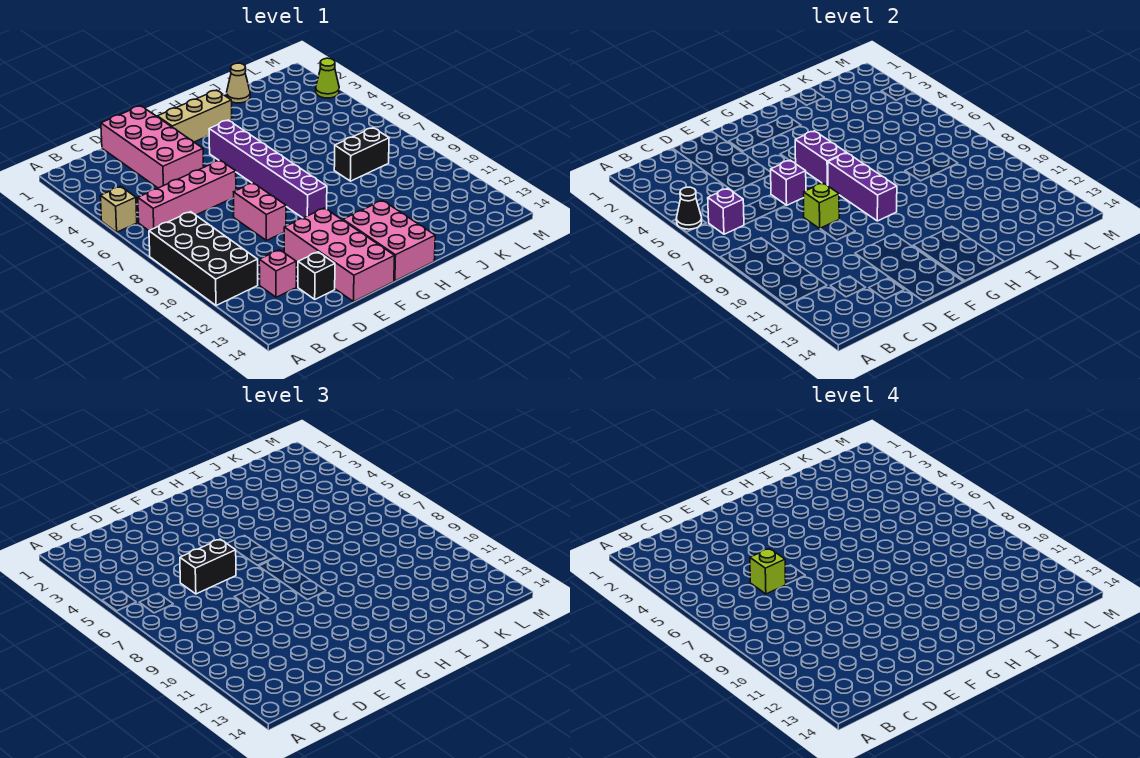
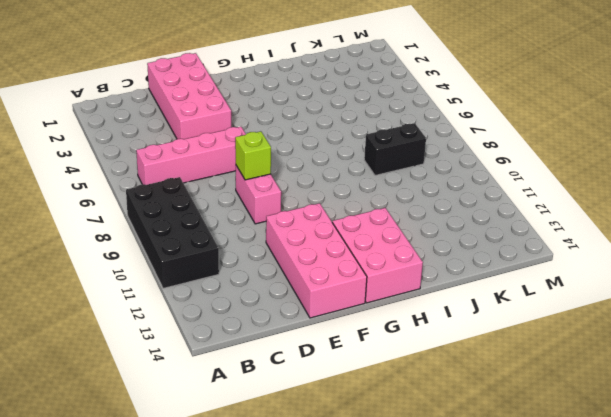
none -> tan 1x1 brick [100,186,137,232]
none -> pink 1x1 brick [259,250,296,297]
none -> black 1x1 brick [298,252,335,299]

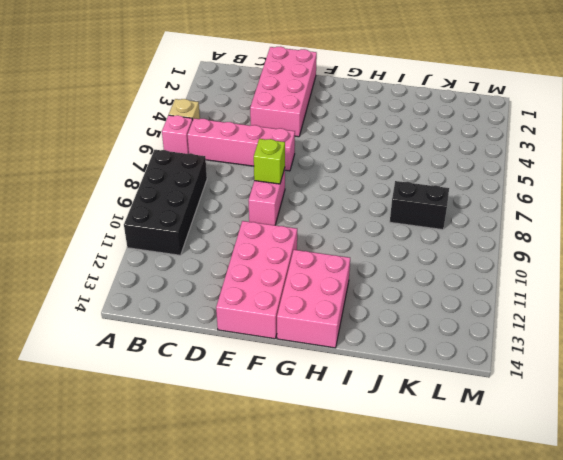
pink 1x1 brick [162,115,193,154] -> pink 1x1 brick moved to [259,250,296,297]
none -> black 1x1 brick [298,252,335,299]
none -> tan 1x3 brick [157,90,232,142]
none -> purple 1x6 brick [209,120,327,218]

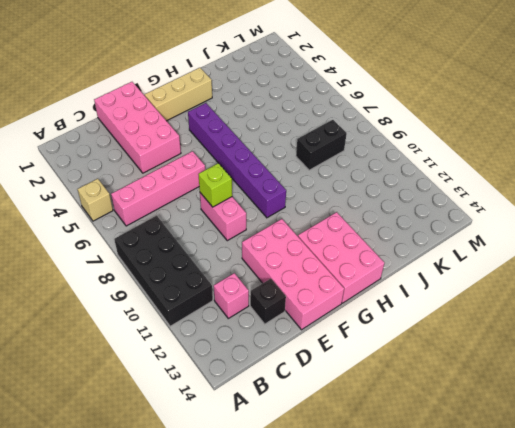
none -> tan 1x1 cone [227,63,250,103]
none -> lime 1x1 cone [316,58,339,98]
none -> black 1x1 cone [676,187,702,229]

